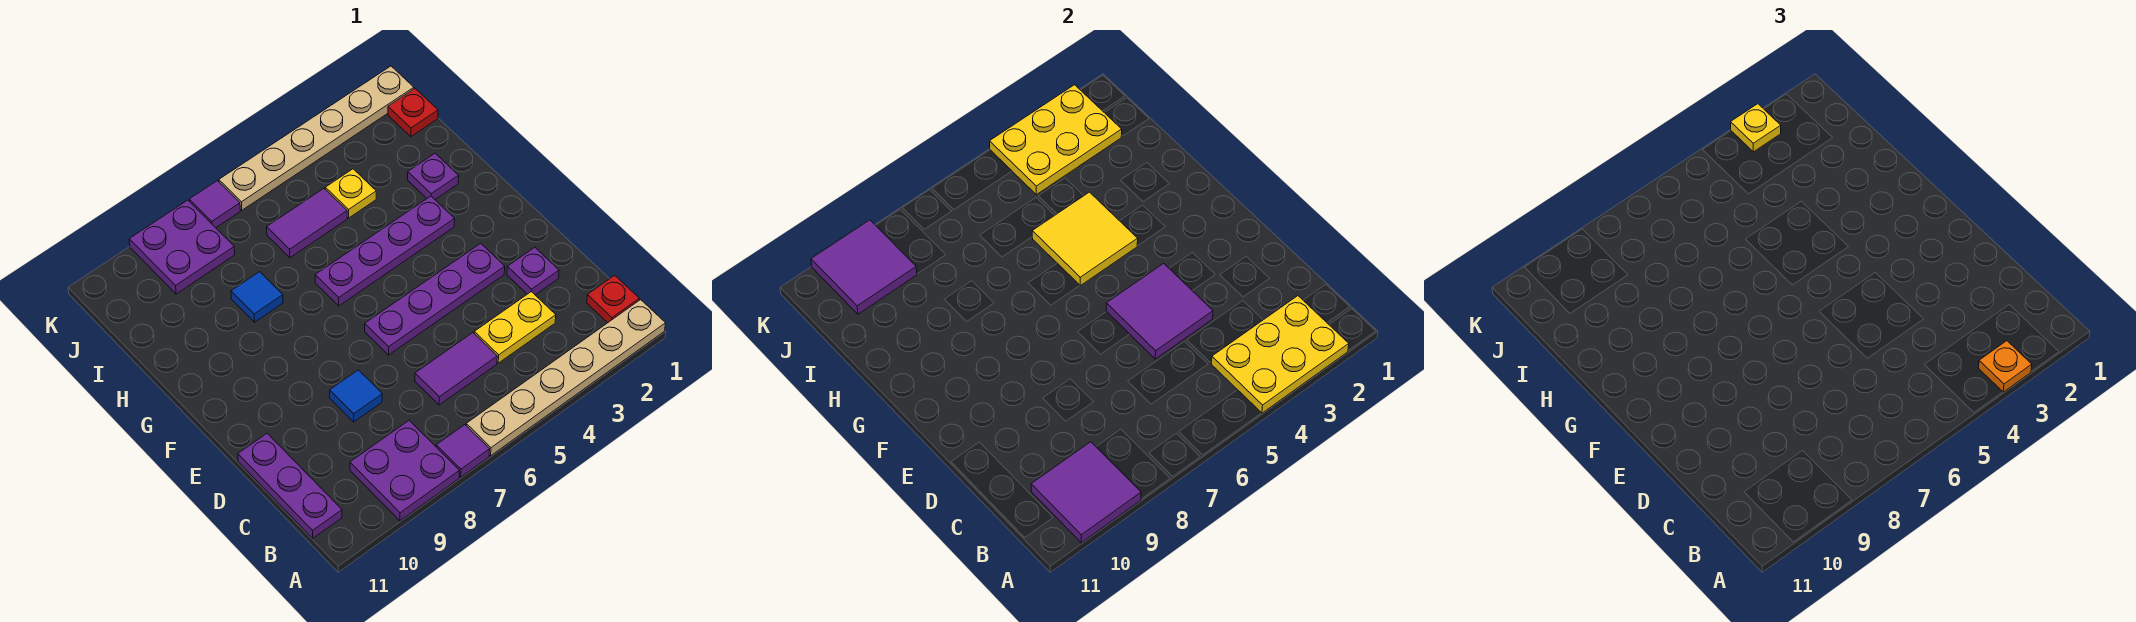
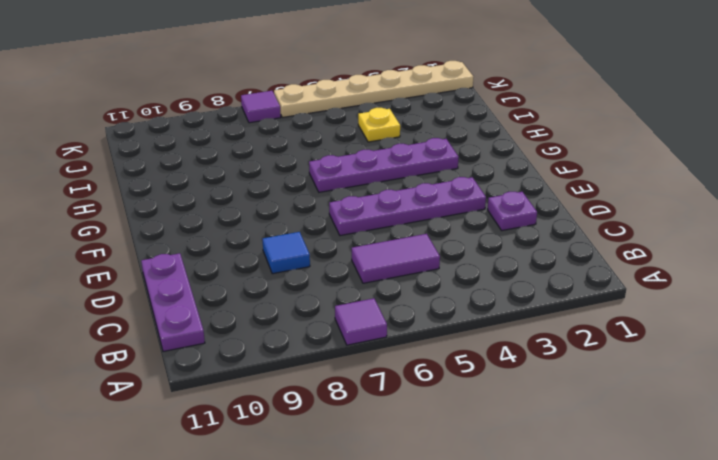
none -> tan 1x6 plate [466,300,666,456]
none -> purple 2x2 plate [350,421,459,521]
none -> red 1x1 plate [587,275,639,323]

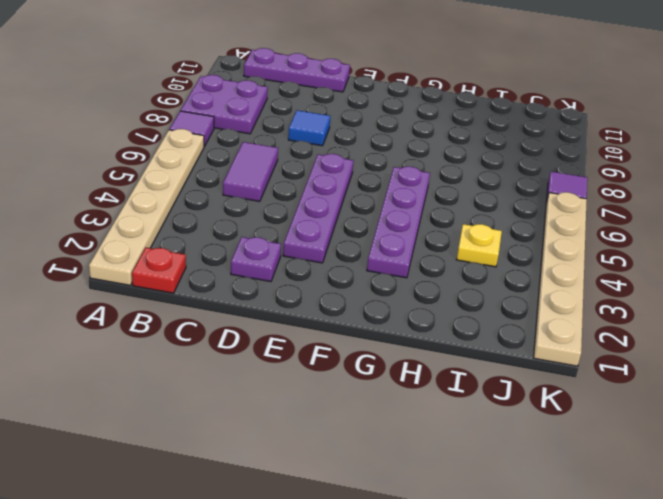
none -> yellow 1x2 plate [474,292,556,363]
none -> purple 1x1 plate [408,153,459,199]
none -> blue 1x1 tile [231,272,283,322]

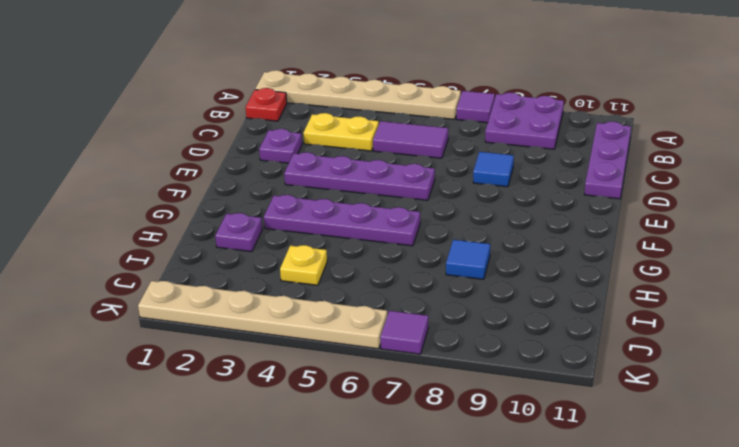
none -> purple 1x2 tile [267,189,347,258]
none -> red 1x1 plate [388,89,438,137]
none -> purple 2x2 plate [129,200,235,294]

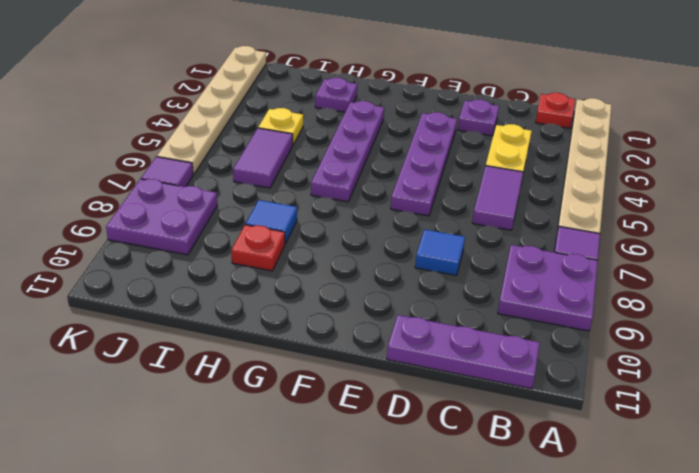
red 1x1 plate [231,225,285,271] -> red 1x1 plate moved to [388,89,438,137]
none -> yellow 2x3 plate [1212,296,1349,413]
none -> purple 2x2 tile [1031,442,1141,543]
none -> purple 2x2 tile [1106,263,1213,359]

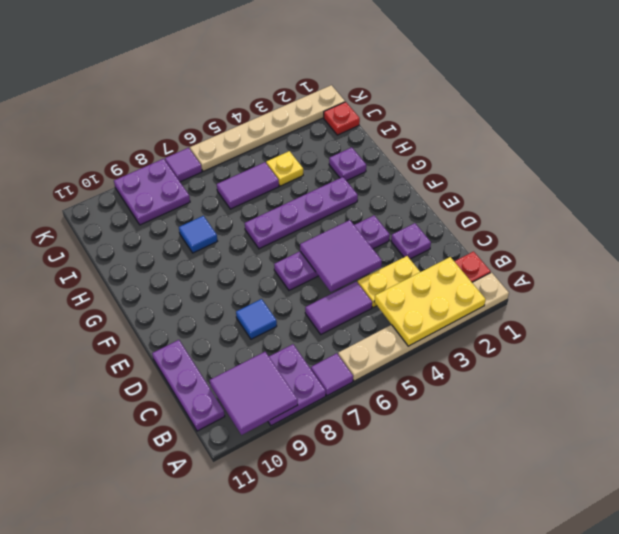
none -> yellow 2x2 tile [1032,192,1138,286]
none -> yellow 2x3 plate [990,85,1122,195]
none -> purple 2x2 tile [811,220,917,314]

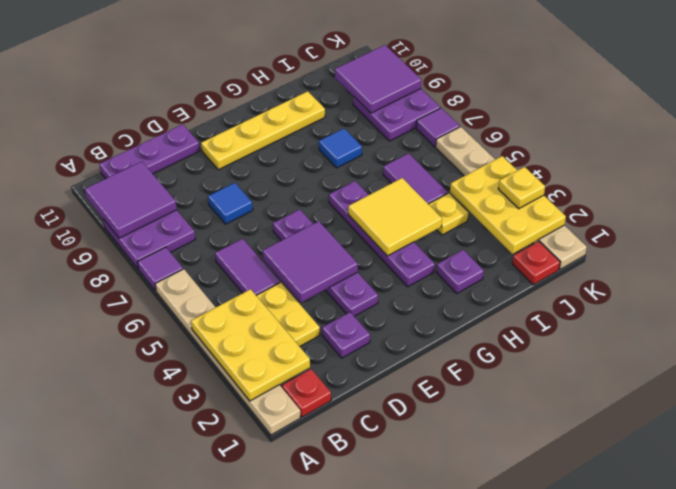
yellow 1x4 plate [201,91,325,170] -> none
none -> orange 1x1 plate [1979,341,2032,392]

